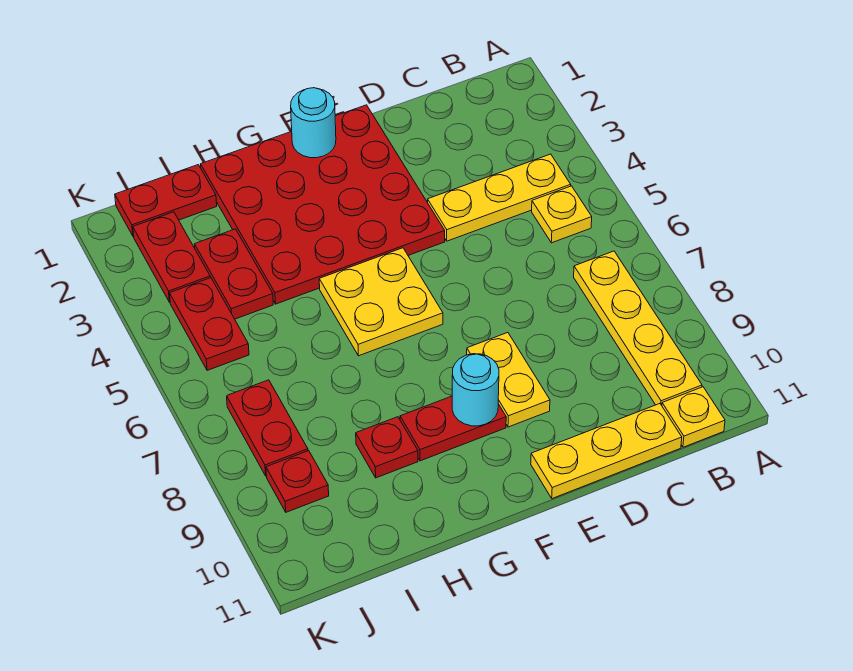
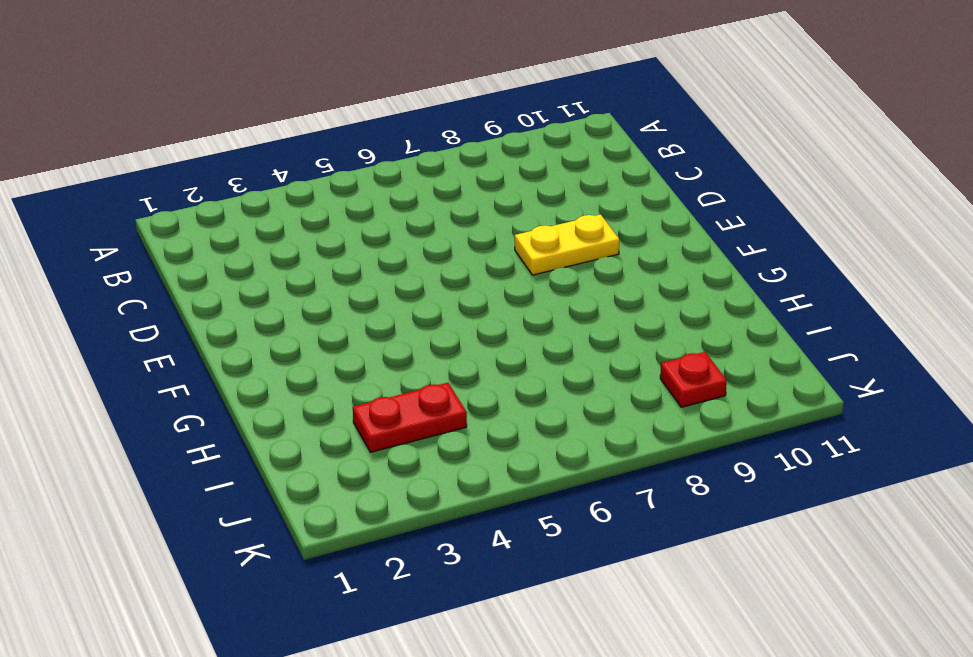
none -> yellow 1x3 plate [428,154,571,241]
none -> yellow 1x1 plate [532,186,592,243]
none -> yellow 1x4 plate [574,251,702,405]

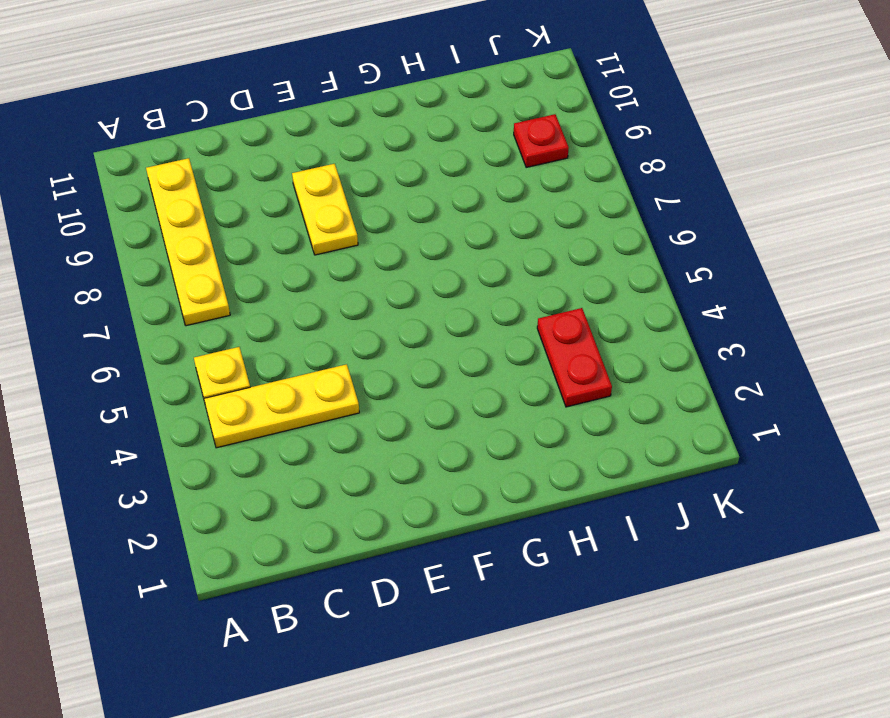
none -> yellow 1x1 plate [662,387,725,447]
none -> yellow 1x3 plate [531,404,682,499]
none -> red 4x4 plate [201,105,445,304]

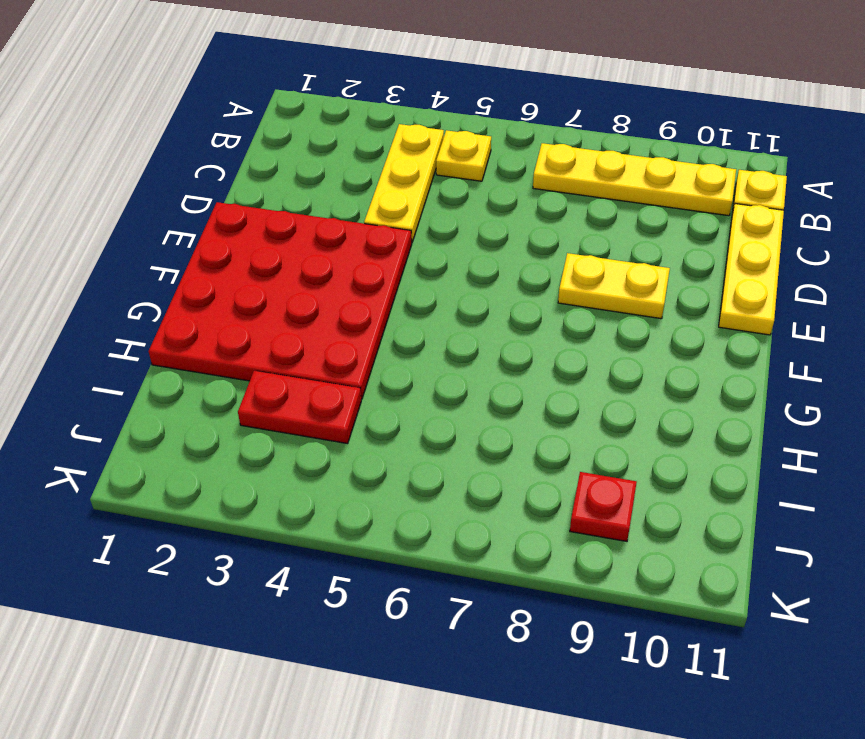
none -> yellow 2x2 plate [319,248,443,356]
none -> red 1x2 plate [400,396,506,461]
none -> red 1x1 plate [356,417,418,478]

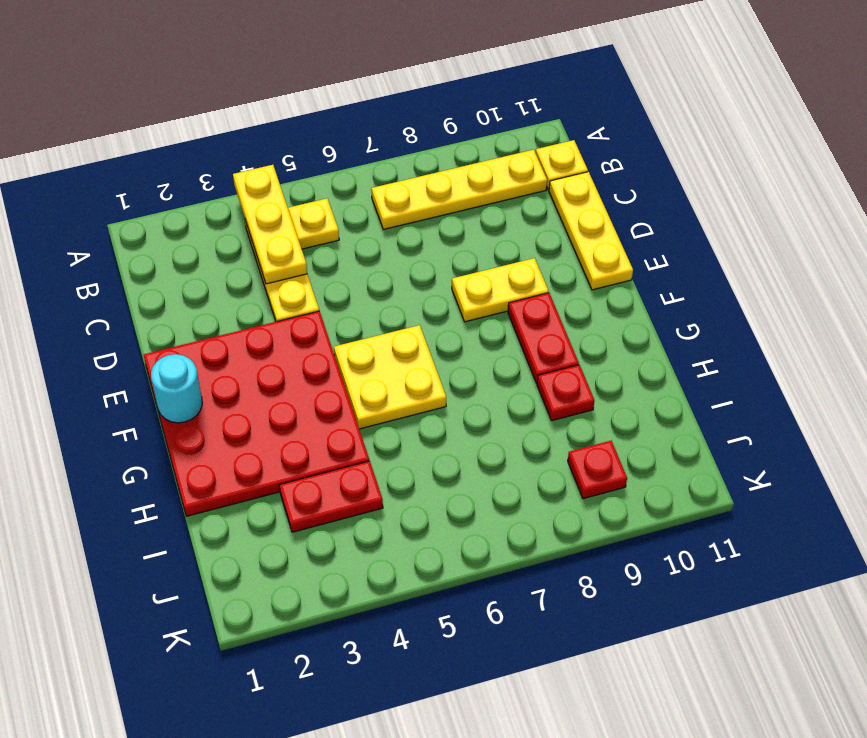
yellow 1x3 plate [233,165,307,284] -> none
none -> red 1x2 plate [115,165,217,236]
none -> red 1x2 plate [133,212,210,302]
none -> red 1x2 plate [169,278,249,370]

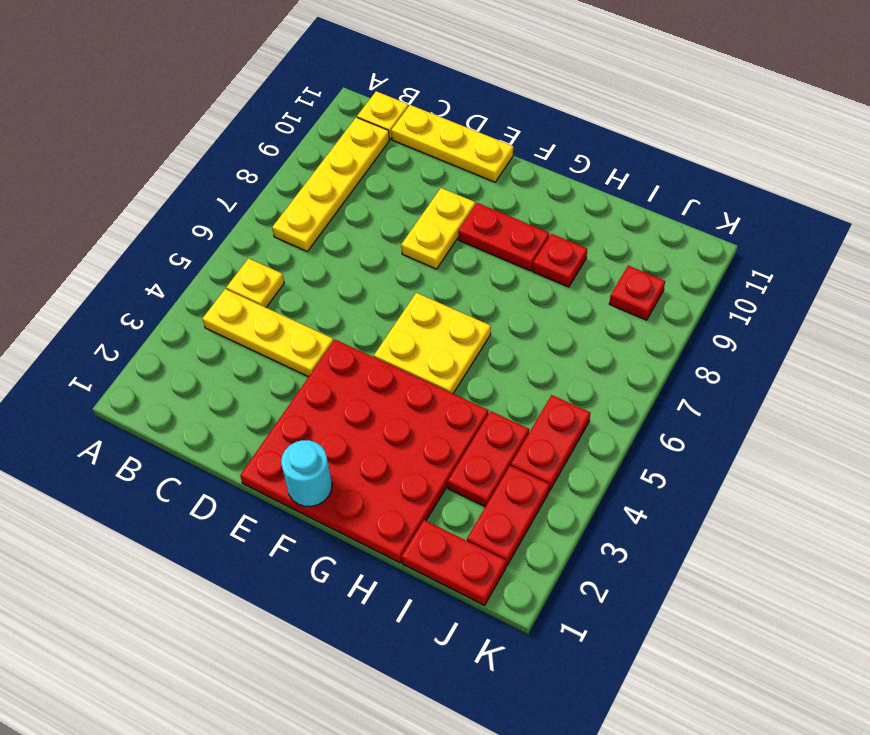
none -> red 1x2 plate [227,380,308,476]
none -> cyan 1x1 round brick [452,354,499,426]

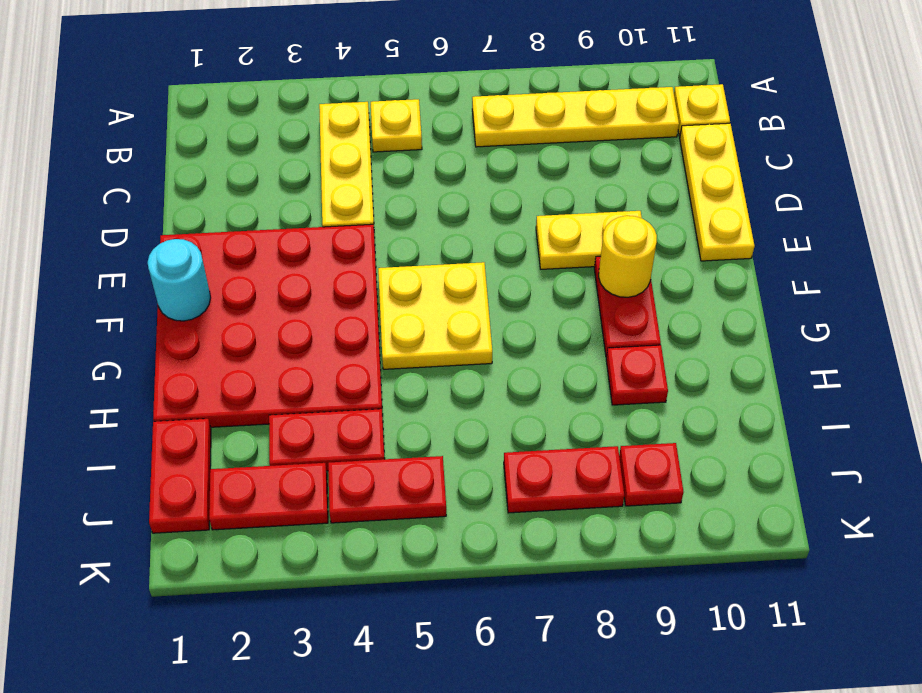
yellow 1x1 round brick [599,216,657,297] -> cyan 1x1 round brick [452,354,499,426]

